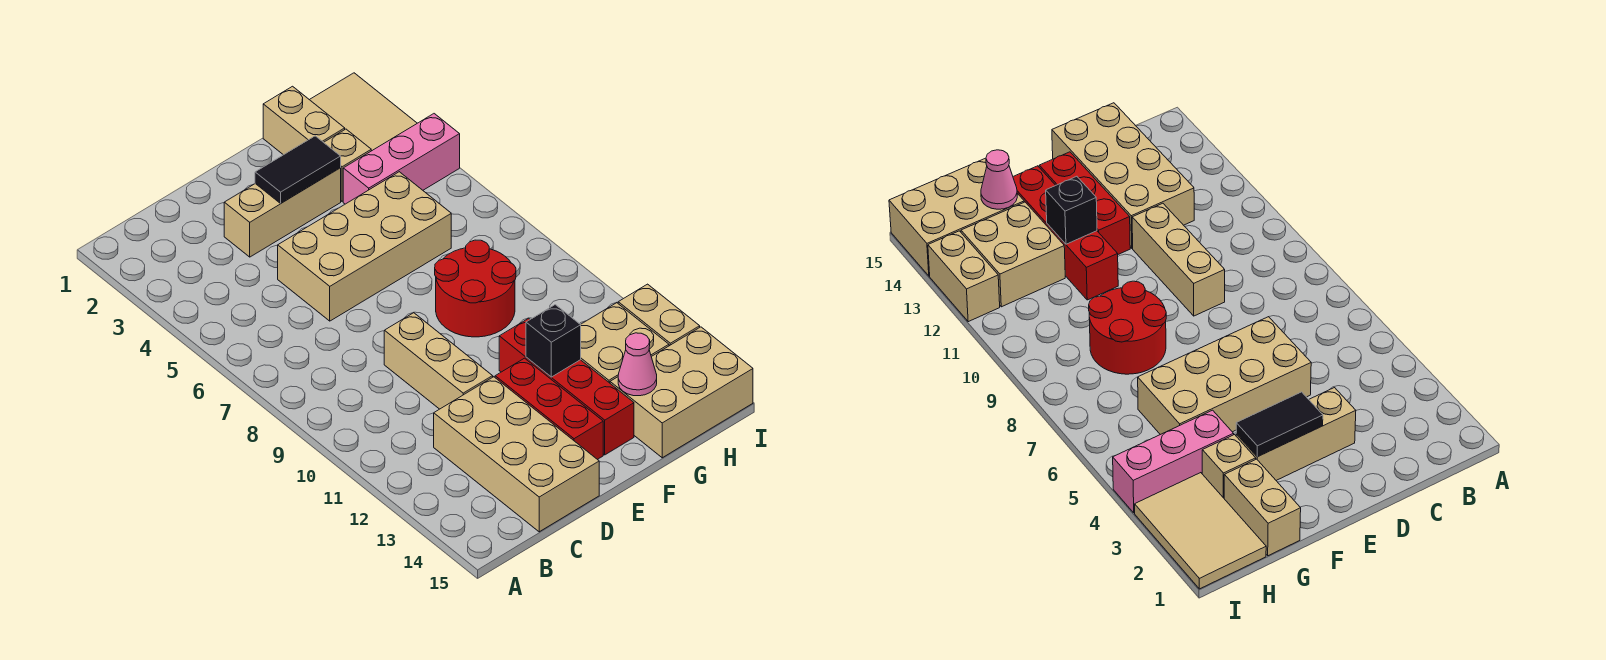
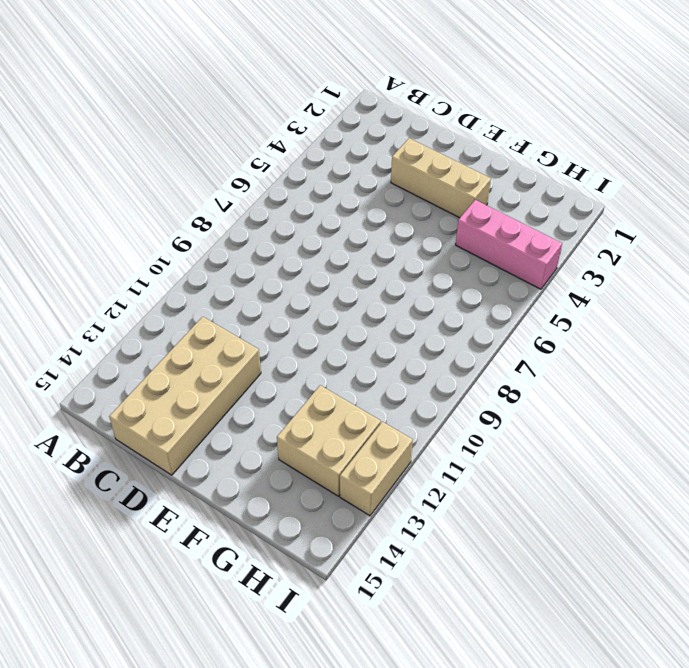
none -> tan 2x4 brick [278,172,451,321]
none -> tan 1x3 brick [384,313,493,409]
none -> red 1x3 brick [495,358,603,460]

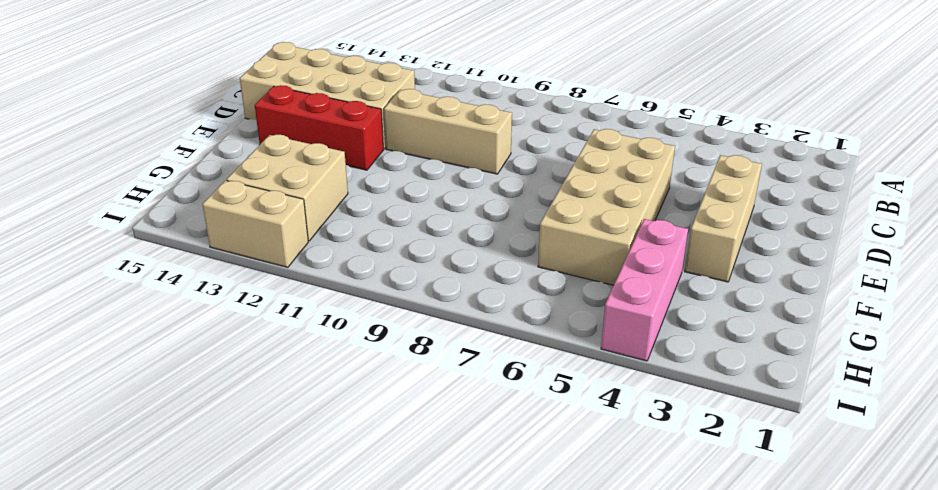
none -> red 2x2 round brick [435,240,516,337]
none -> red 1x4 brick [499,318,634,455]
none -> tan 1x2 brick [263,86,345,155]

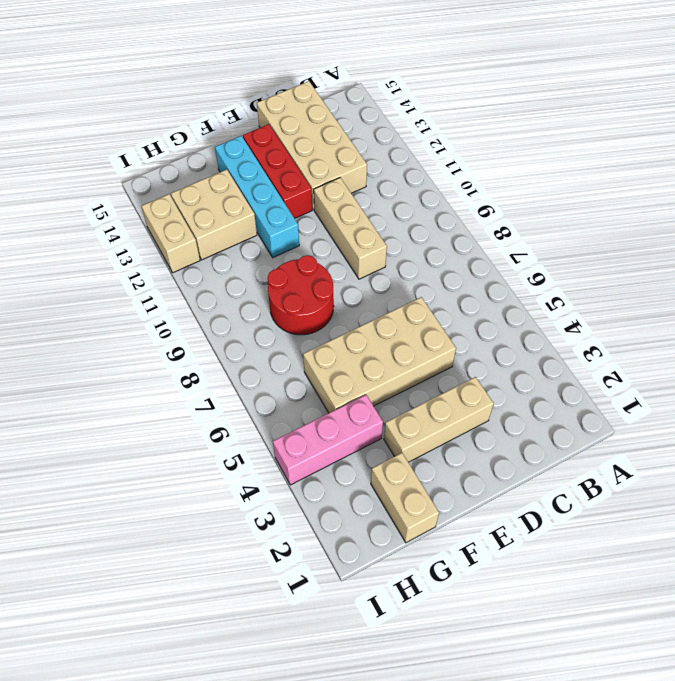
cyan 1x4 brick [215,136,299,258] -> red 1x4 brick [499,318,634,455]
none -> tan 1x1 brick [324,129,371,201]
none -> tan 2x3 brick [610,327,753,458]
none -> tan 2x3 tile [310,73,417,151]

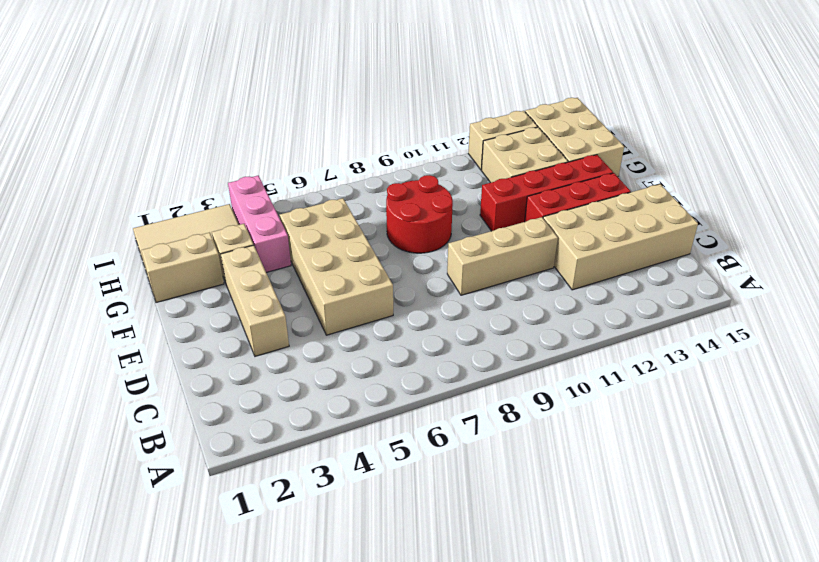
none -> black 1x2 tile [255,136,341,203]
none -> black 1x1 brick [526,305,581,377]
none -> pink 1x1 cone [618,333,657,396]

